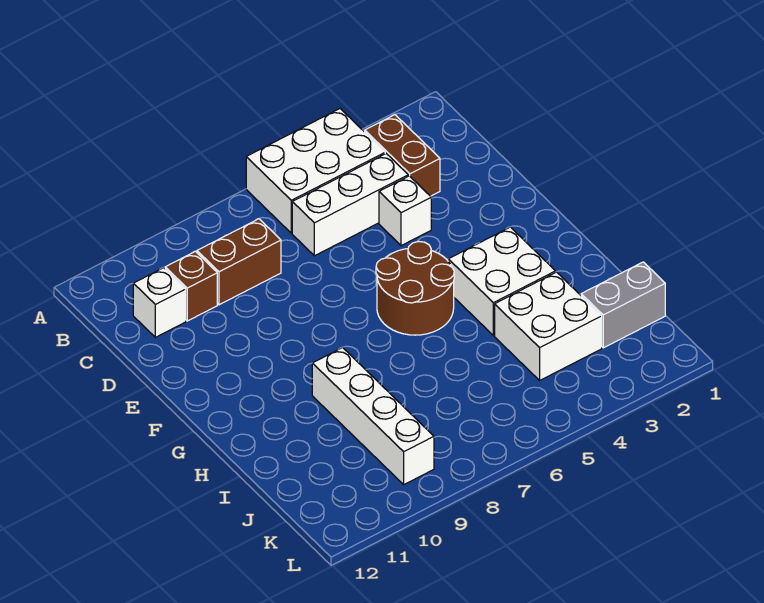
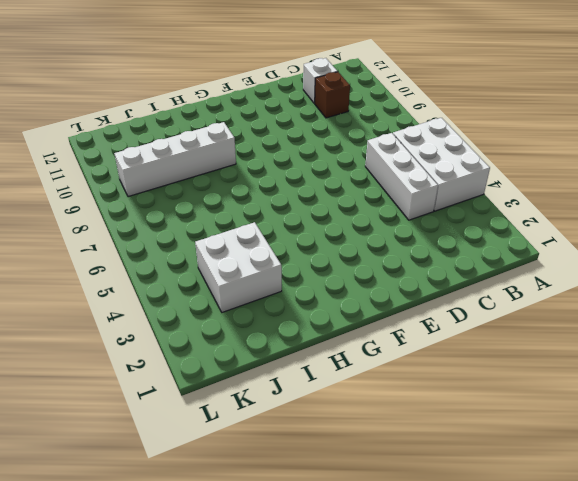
none -> brown 1x2 brick [365,115,440,196]
none -> brown 1x2 brick [197,219,281,305]
none -> white 1x1 brick [379,176,431,246]

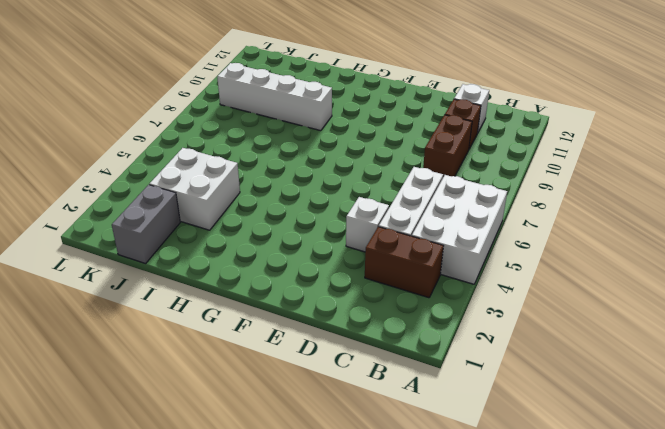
none -> brown 2x2 round brick [376,242,454,335]
none -> white 2x2 brick [448,227,555,336]

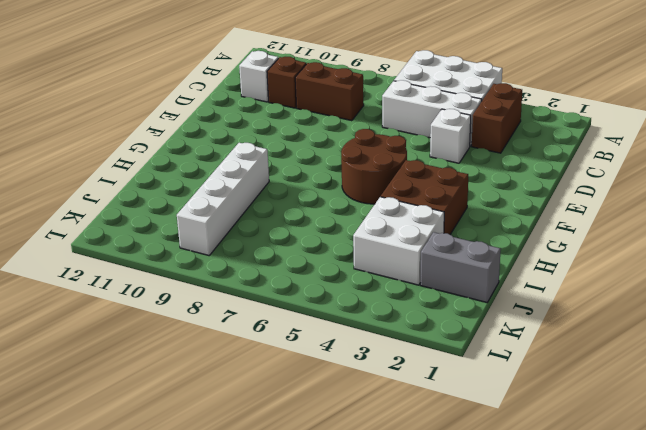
brown 2x2 brick [381,160,468,234] -> white 2x2 brick [448,227,555,336]

